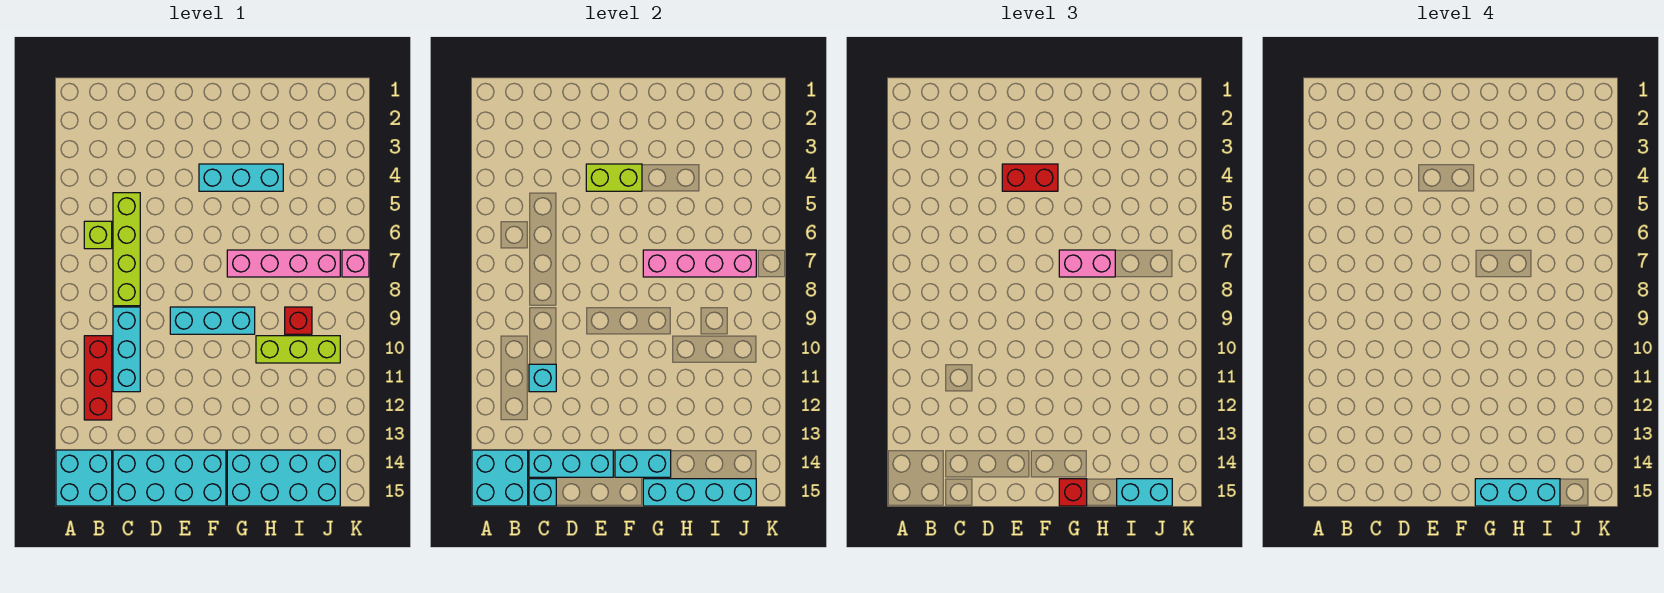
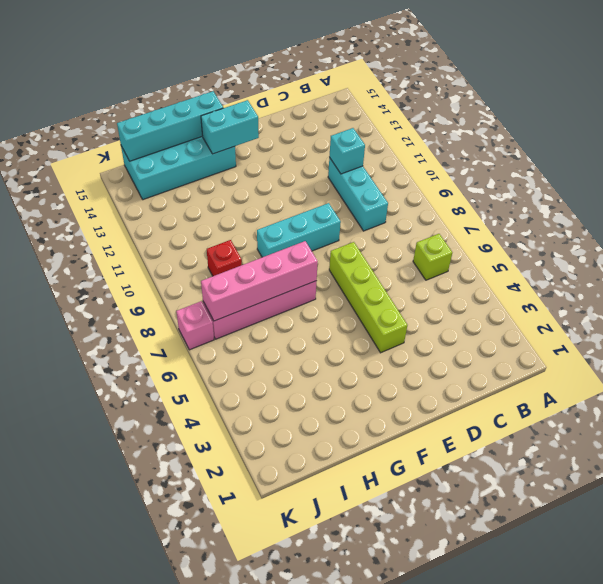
lime 1x4 brick [329,242,407,353] -> lime 1x4 brick moved to [113,193,140,306]
none -> cyan 2x2 brick [56,450,112,506]
none -> red 1x3 brick [84,336,112,420]
none -> cyan 2x4 brick [113,450,226,506]

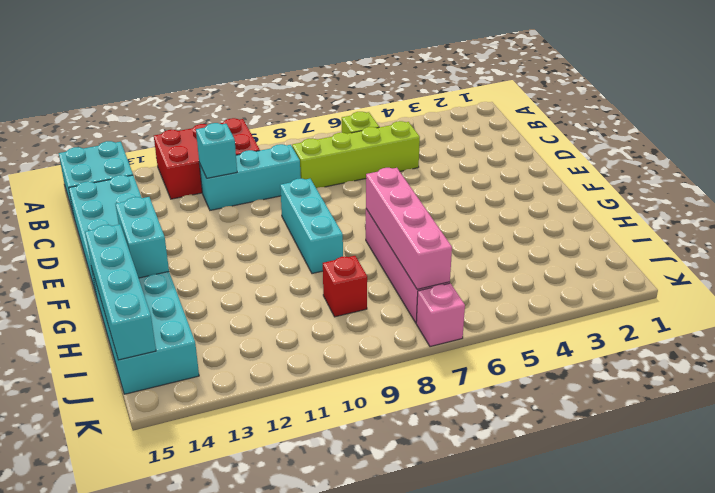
red 2x3 brick [154,118,260,199] -> red 1x3 brick [84,336,112,420]
none -> cyan 1x3 brick [199,164,283,191]
none -> lime 1x3 brick [256,336,340,363]
none -> cyan 2x2 brick [472,450,528,506]

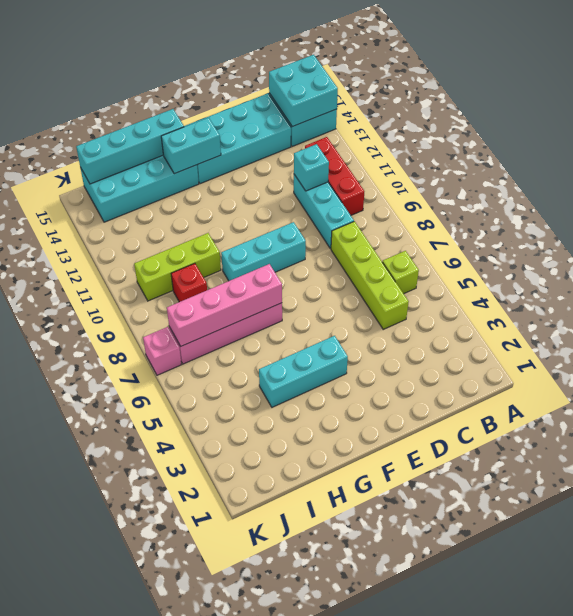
none -> cyan 1x3 brick [529,450,613,477]
none -> cyan 1x1 brick [529,479,556,506]
none -> lime 1x2 brick [586,164,642,191]

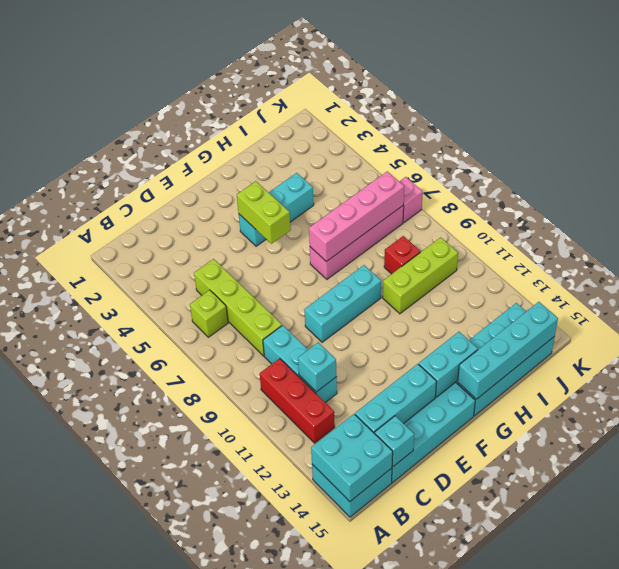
lime 1x2 brick [237,181,291,244] -> lime 1x2 brick turned to [586,164,642,191]
none -> red 1x2 brick [1002,164,1058,191]
none -> pink 1x2 brick [1059,250,1115,277]
none -> red 1x1 brick [1059,479,1087,506]

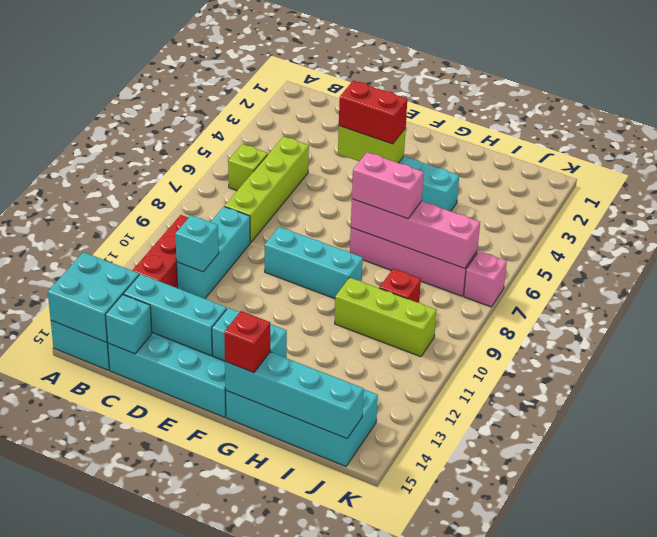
none -> cyan 1x2 brick [1117,479,1172,506]
none -> cyan 1x3 brick [1475,479,1560,506]

